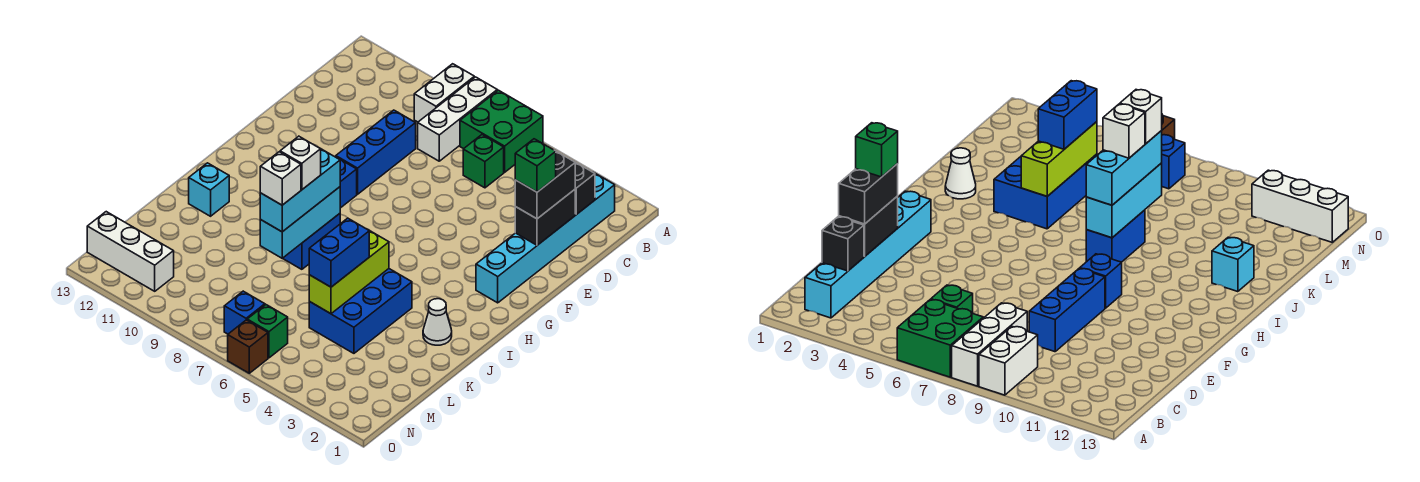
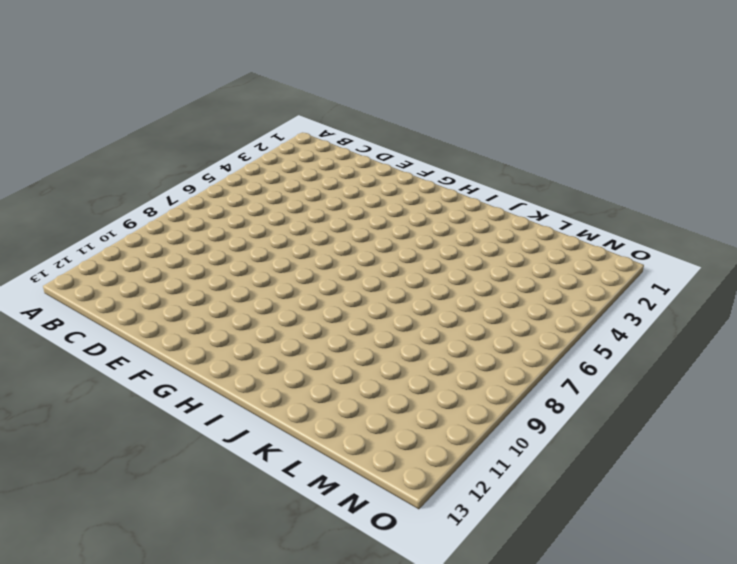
none -> green 2x2 brick [460,90,543,172]
none -> white 1x3 brick [418,77,497,161]
none -> white 1x2 brick [414,64,474,122]

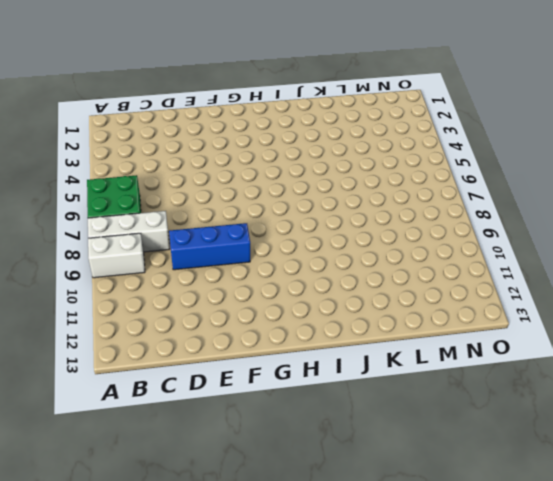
none -> cyan 1x6 brick [476,174,615,303]
none -> green 1x1 brick [463,135,504,188]
none -> blue 1x1 brick [336,157,357,208]

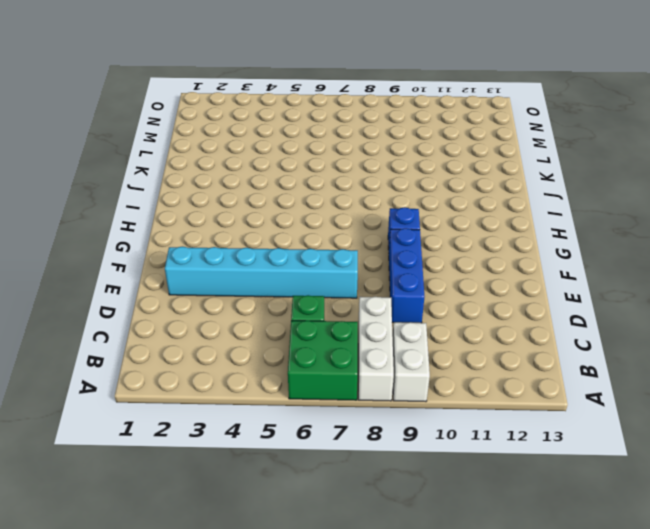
cyan 1x6 brick [165,247,358,298] -> cyan 1x6 brick turned to [476,174,615,303]
none -> blue 1x2 brick [283,214,340,269]
none -> white 1x1 cone [423,299,452,345]
none -> blue 2x3 brick [309,269,412,353]

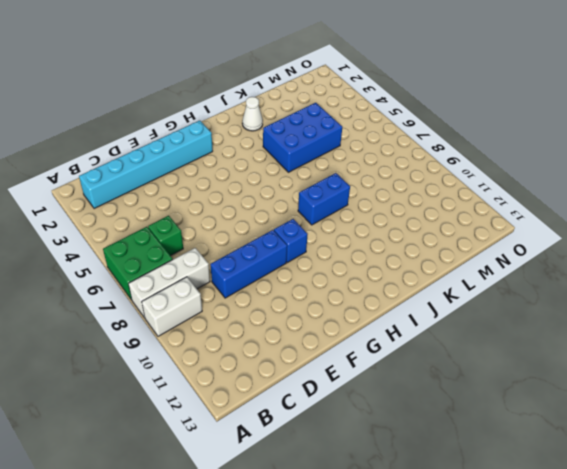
none -> cyan 1x1 brick [189,163,229,216]
none -> green 1x1 brick [247,305,288,358]
none -> blue 1x1 brick [224,291,265,334]

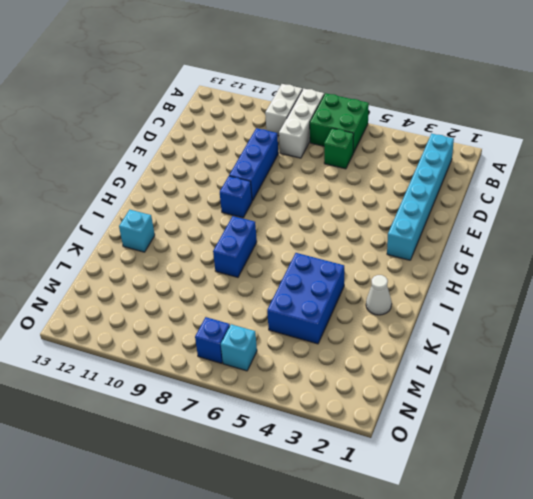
cyan 1x1 brick [221,324,257,371] -> green 1x1 brick [247,305,288,358]
none -> white 1x3 brick [87,212,174,291]
none -> brown 1x1 brick [228,320,268,373]
none -> black 1x1 brick [575,162,595,215]

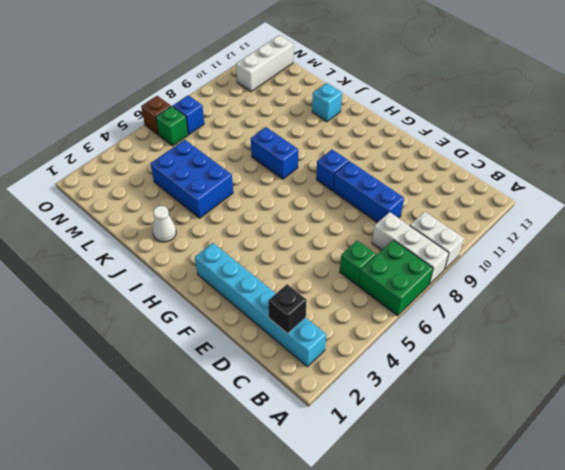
none -> black 1x2 brick [515,190,575,245]
none -> cyan 1x3 brick [260,187,340,258]
none -> lime 1x3 brick [309,230,389,314]

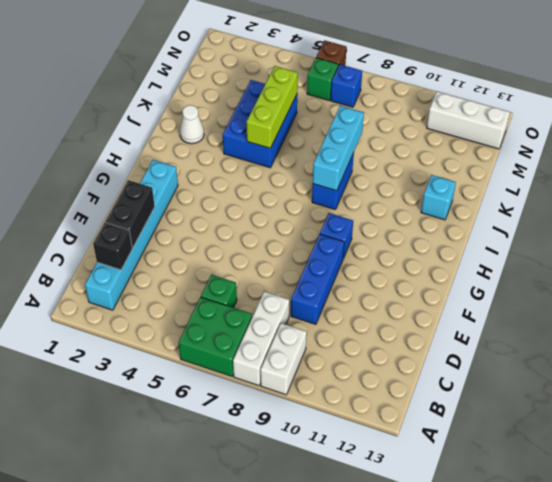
none -> black 1x2 brick [515,151,575,219]
none -> cyan 1x3 brick [260,149,340,232]
none -> blue 1x2 brick [309,218,369,287]

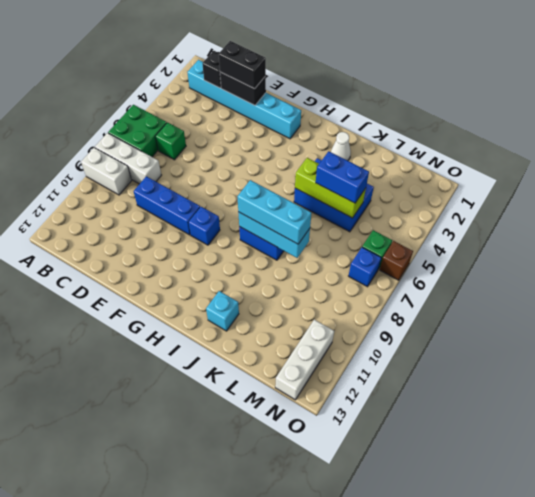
none -> green 1x1 brick [515,139,556,192]
none -> white 1x1 brick [280,136,321,190]
none -> white 1x1 brick [260,152,301,205]

